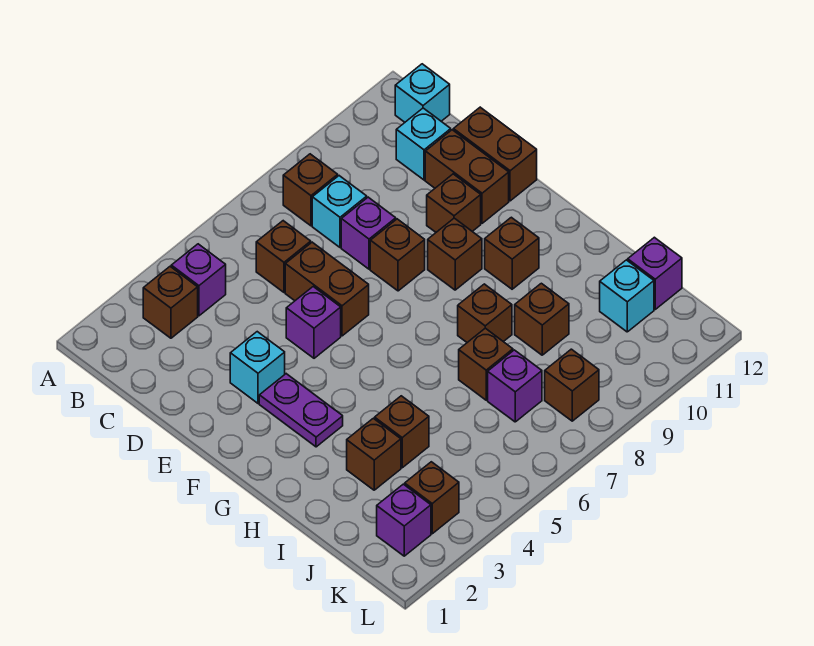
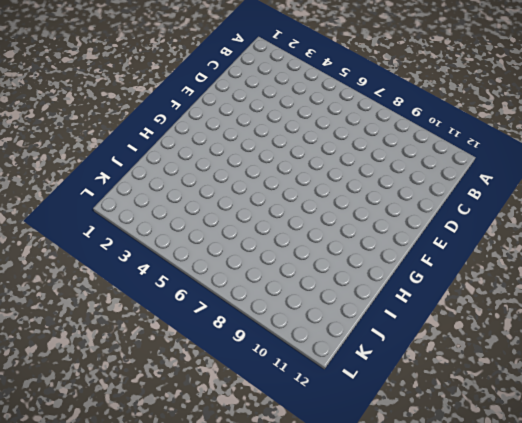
none -> brown 1x1 brick [143,267,198,338]
none -> purple 1x1 brick [171,244,226,316]
none -> brown 1x1 brick [283,154,338,226]

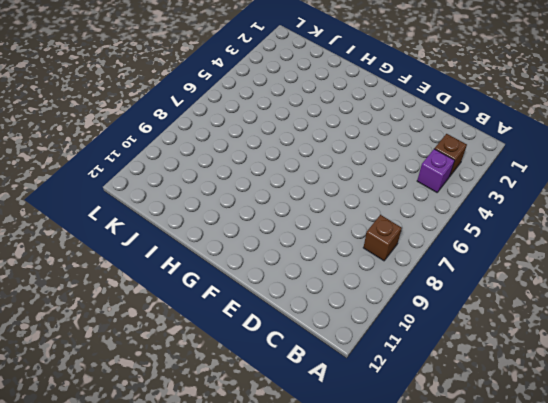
none -> cyan 1x1 brick [395,64,450,122]
none -> brown 1x1 brick [256,221,311,292]
none -> cyan 1x1 brick [312,176,367,247]

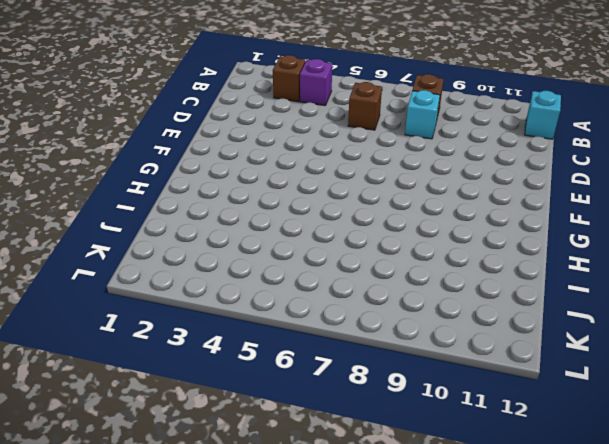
none -> cyan 1x1 brick [396,108,451,180]
none -> brown 1x2 brick [285,242,369,336]
none -> purple 1x1 brick [341,197,396,269]

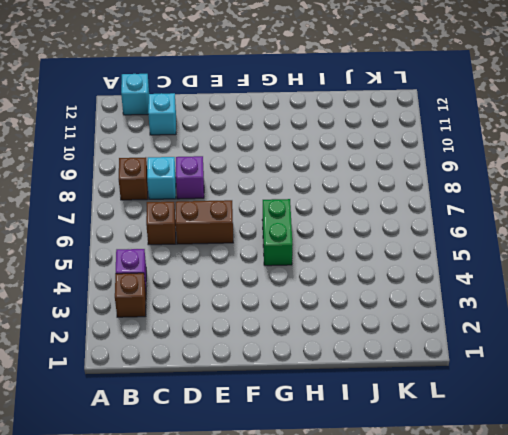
green 1x2 brick [262,199,293,266] -> none
none -> brown 1x2 brick [425,130,509,223]
none -> brown 1x2 brick [453,107,537,201]
none -> cyan 1x1 brick [230,332,285,403]

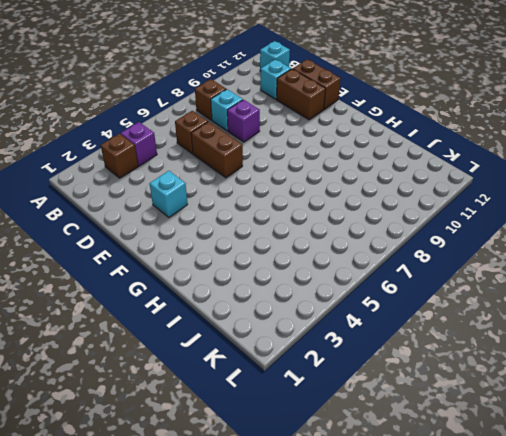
none -> purple 1x1 brick [286,287,341,358]
none -> brown 1x1 brick [370,219,425,291]
none -> brown 1x1 brick [427,174,481,232]

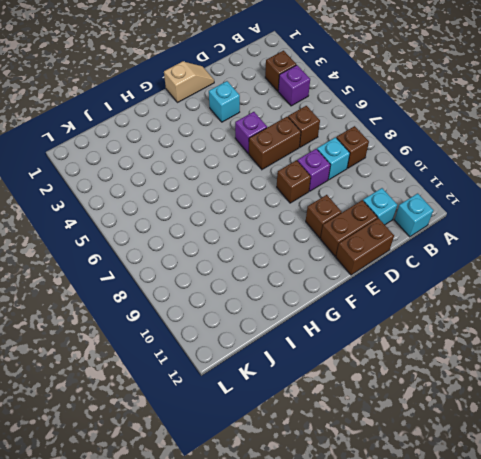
tan 1x2 slope [164,61,214,103] -> none
none -> purple 1x2 plate [259,374,343,447]
none -> brown 1x1 brick [428,218,482,290]
none -> brown 1x1 brick [485,217,539,289]

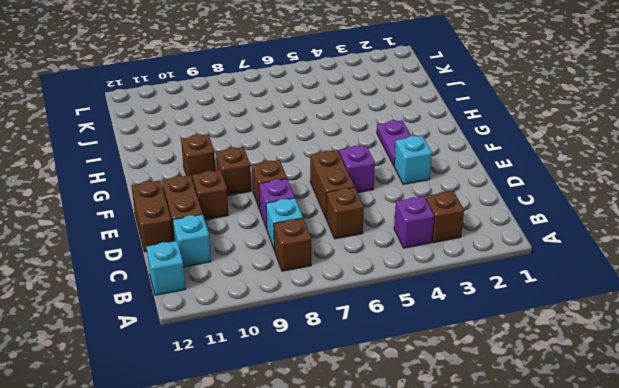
none -> brown 1x1 brick [458,284,512,342]
none -> brown 1x1 brick [347,418,401,490]
none -> brown 1x1 brick [375,396,429,468]

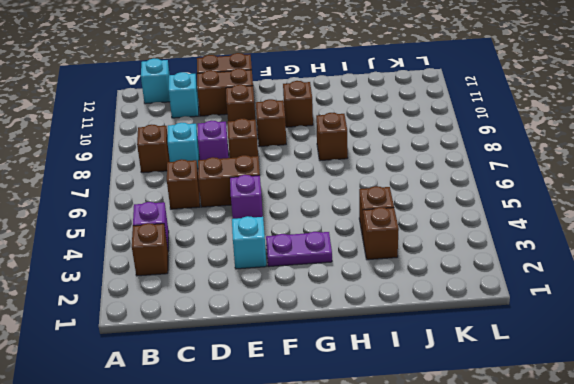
none -> brown 1x1 brick [459,328,513,400]
none -> brown 1x1 brick [515,283,569,355]
none -> purple 1x1 brick [488,350,542,422]

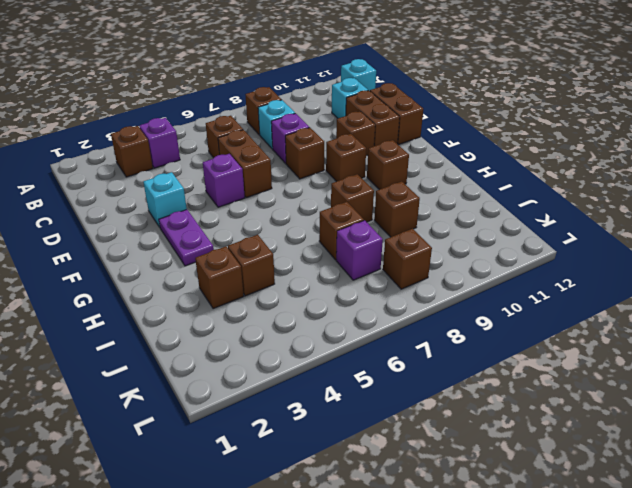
none -> cyan 1x1 brick [600,260,654,332]
none -> purple 1x1 brick [628,237,682,309]
none -> purple 1x1 brick [377,484,431,556]

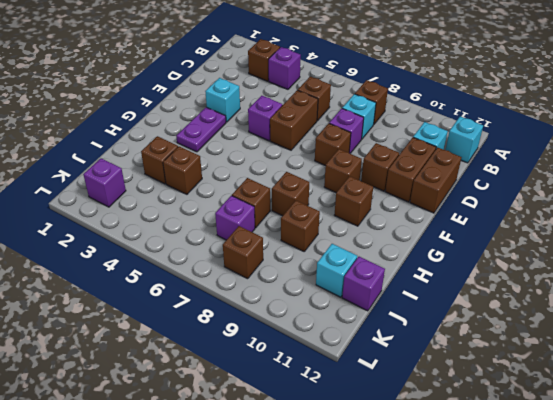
none -> brown 1x1 brick [405,462,459,534]

